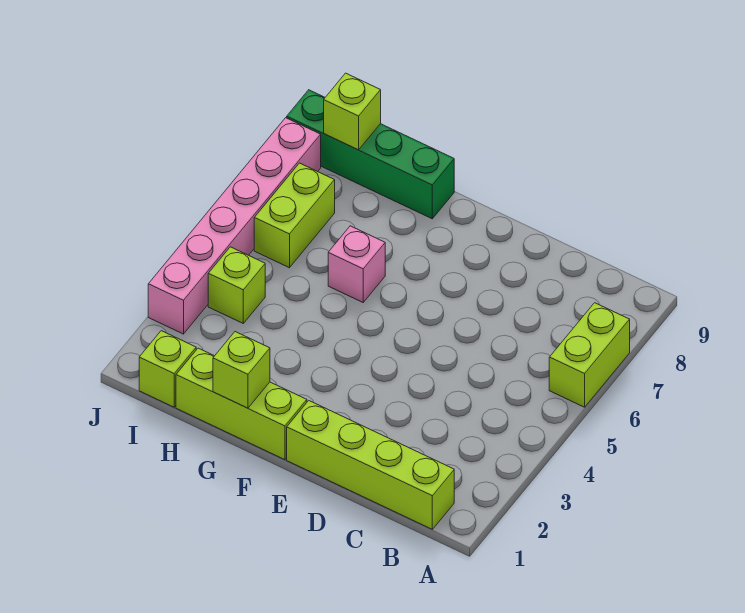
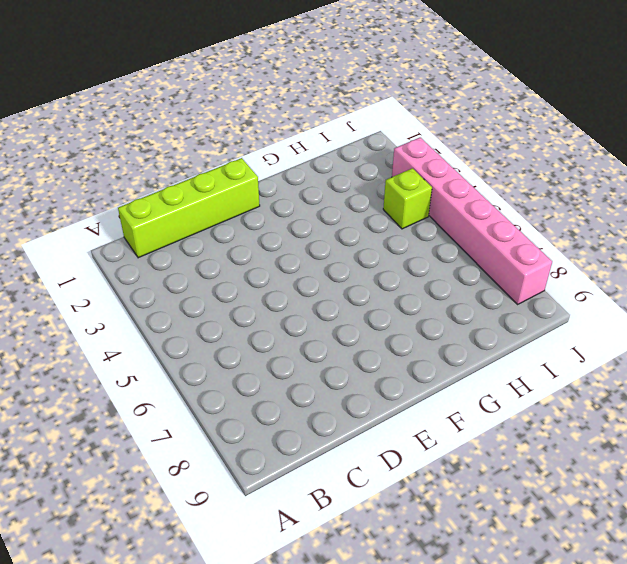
none -> lime 1x2 brick [549,303,630,407]
none -> lime 1x3 brick [176,348,307,460]

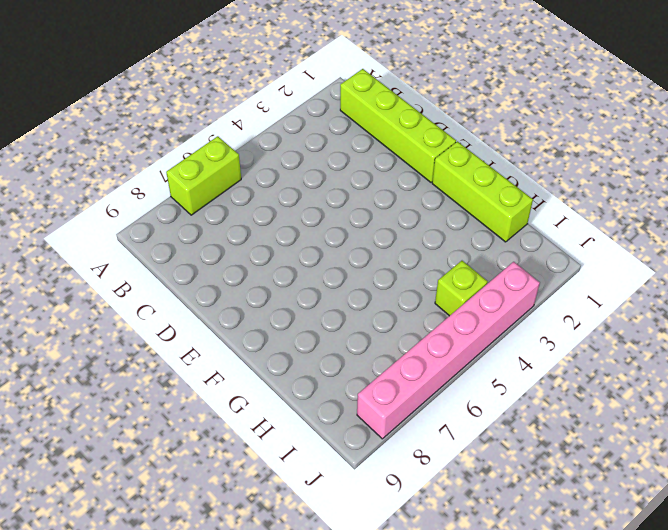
none -> pink 1x1 brick [328,226,385,302]
none -> green 1x4 brick [287,90,454,219]

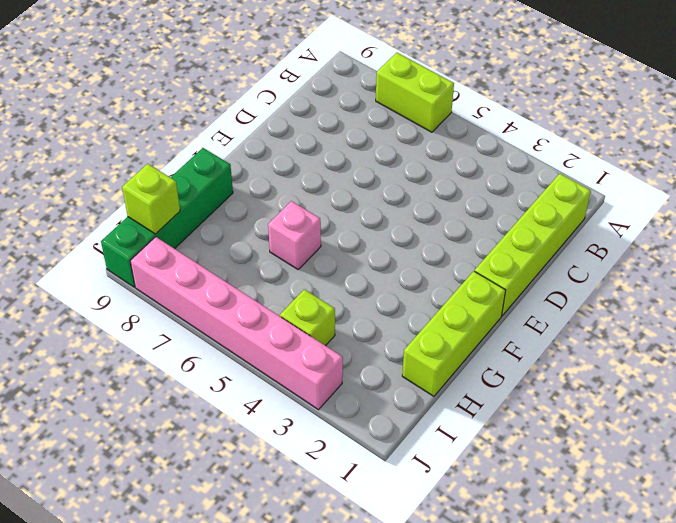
none -> lime 1x1 brick [139,331,196,407]
none -> lime 1x2 brick [254,163,335,268]

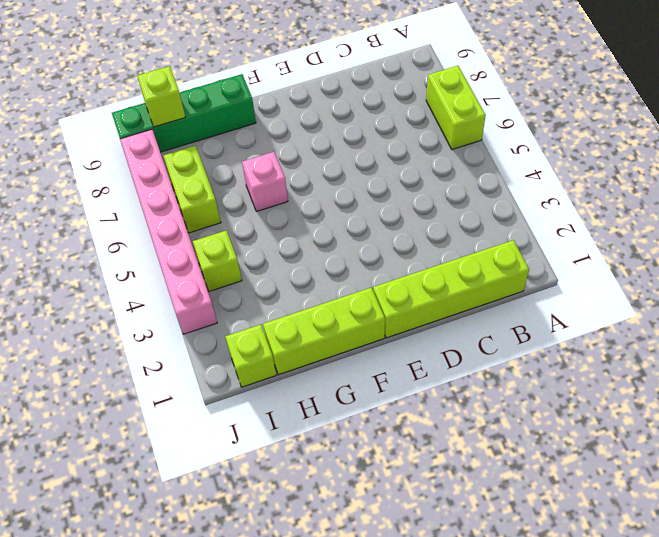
none -> lime 1x1 brick [213,332,270,408]

